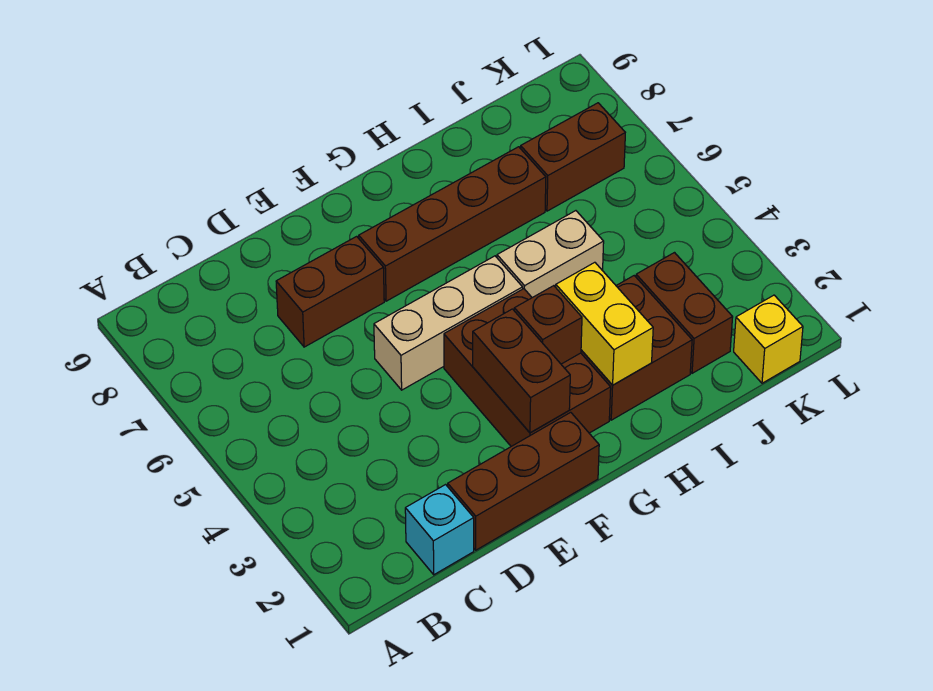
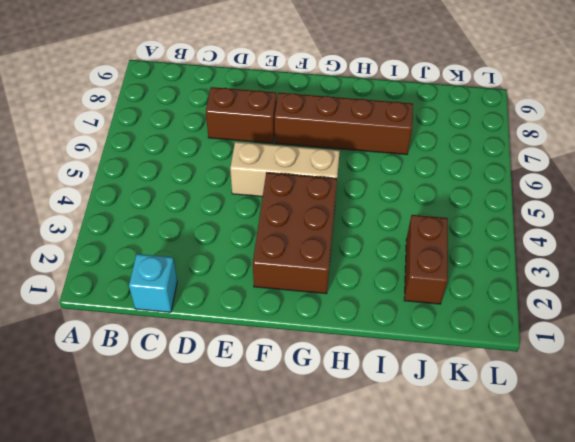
none -> brown 1x3 brick [448,412,599,550]
none -> brown 2x2 brick [581,276,692,420]
none -> tan 1x2 brick [497,211,604,298]

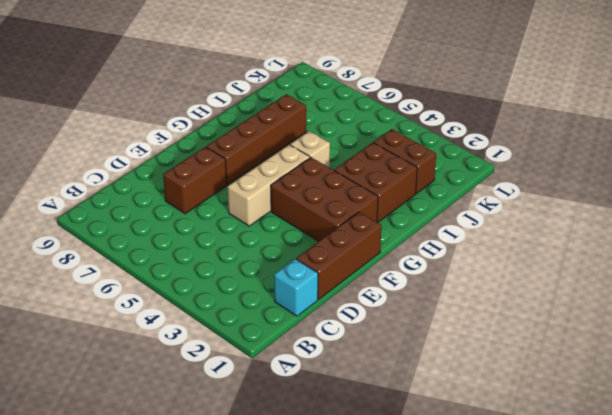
tan 1x1 brick [290,131,330,168] -> tan 1x2 brick [497,211,604,298]
none -> brown 1x2 brick [521,103,625,211]
none -> yellow 1x1 brick [734,295,803,383]
none -> brown 1x2 brick [473,309,570,433]

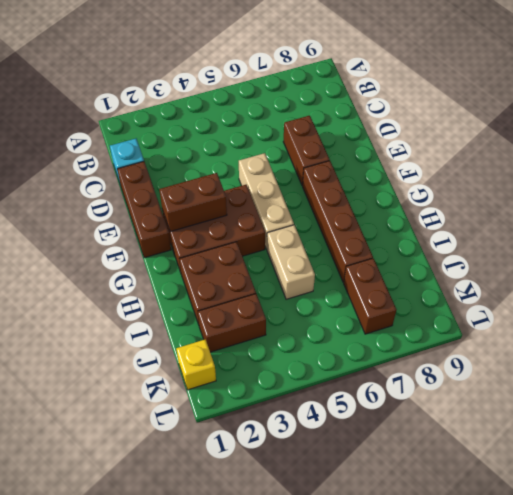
none -> brown 1x1 brick [514,286,582,364]
none -> yellow 1x2 brick [556,262,653,385]

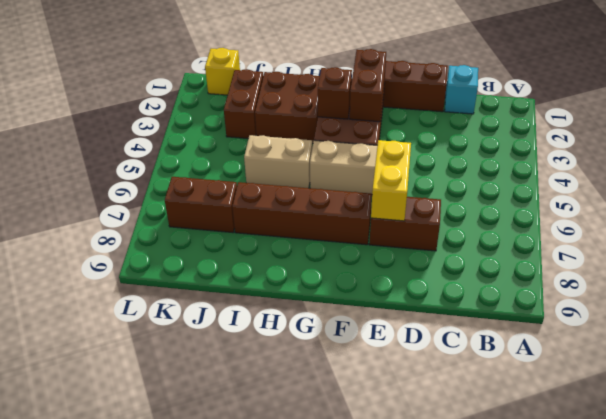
yellow 1x2 brick [371,140,411,221] -> yellow 1x2 brick moved to [556,262,653,385]

